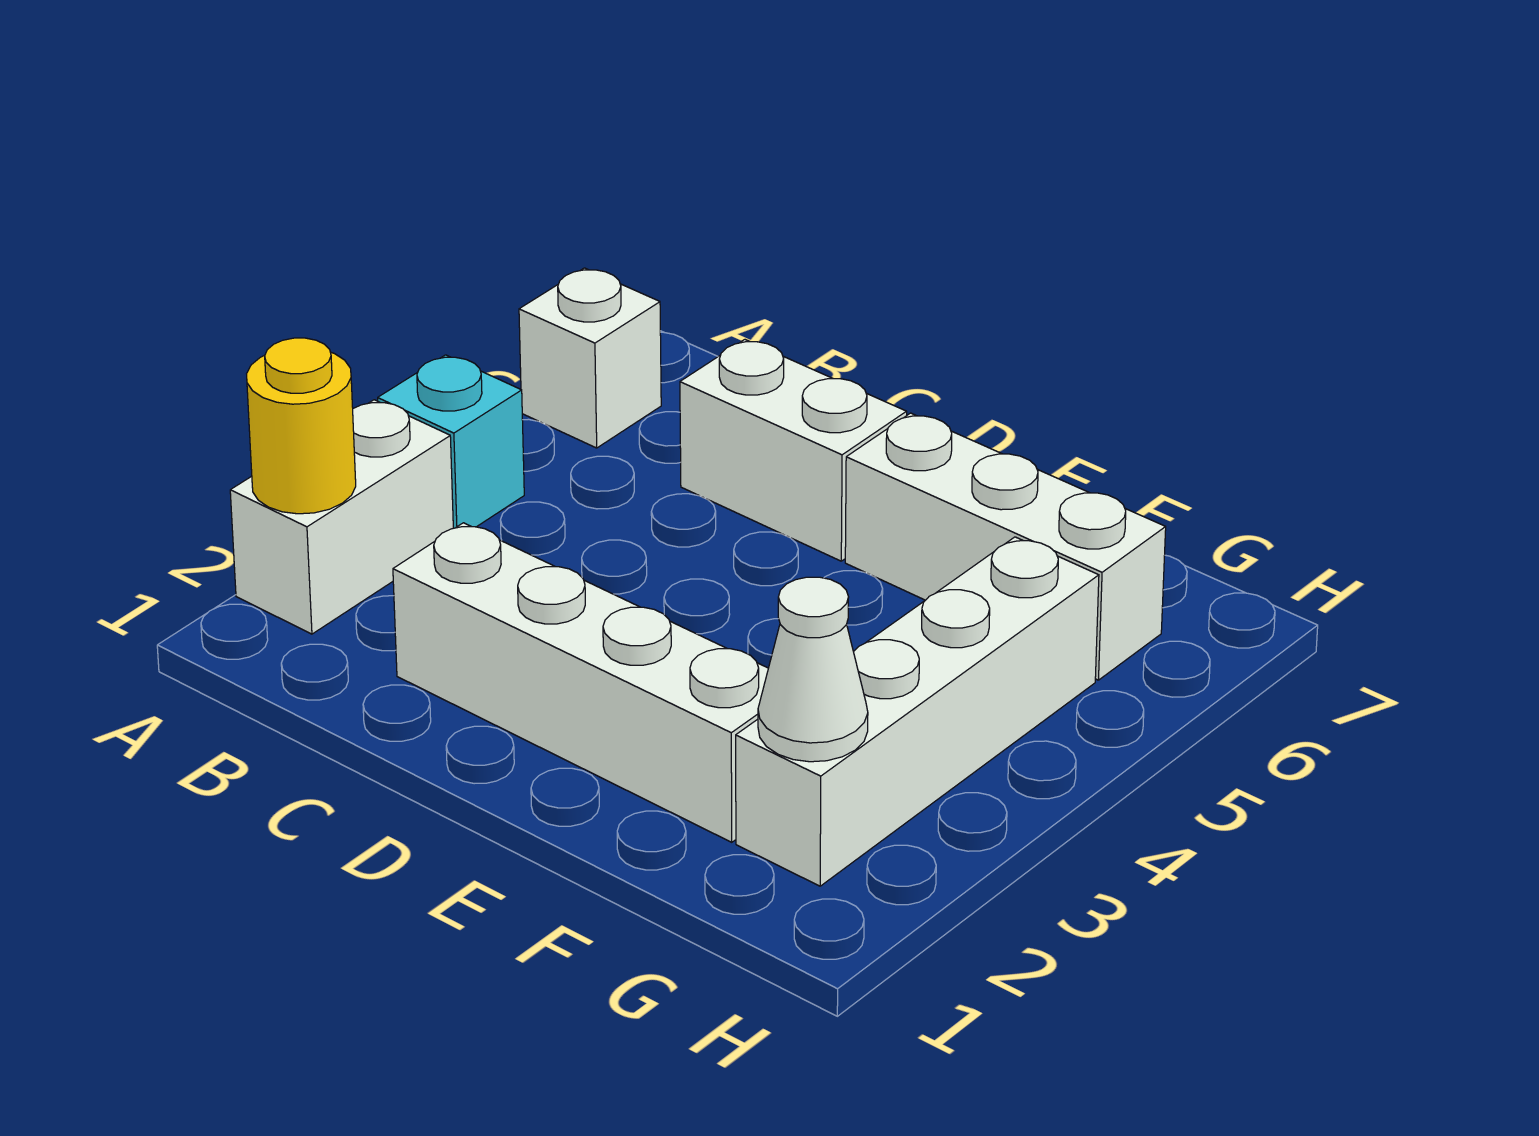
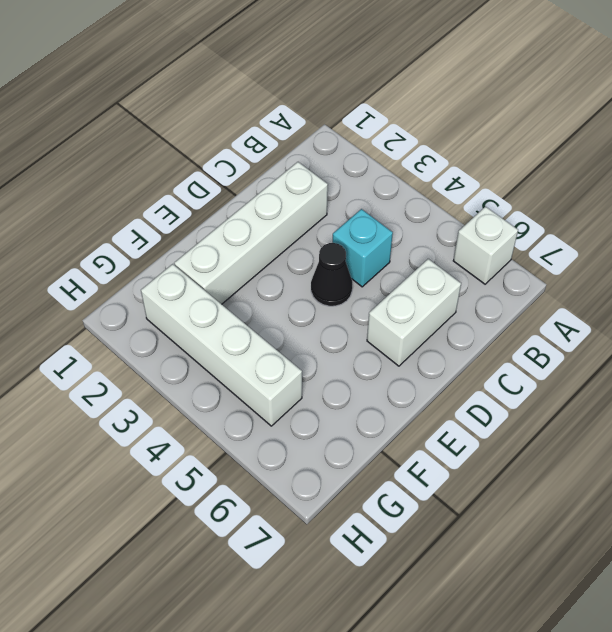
cyan 1x1 brick [333,209,393,287] -> cyan 1x1 brick moved to [378,355,524,528]
black 1x1 cone [311,243,352,306] -> none
none -> white 1x2 brick [230,400,453,634]
none -> white 1x3 brick [845,413,1166,680]

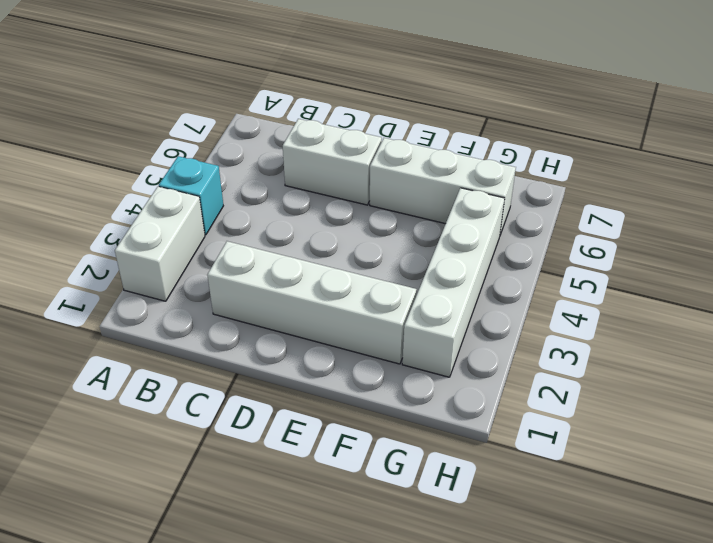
none -> white 1x1 brick [519,268,661,448]
none -> yellow 1x1 round brick [247,338,356,514]

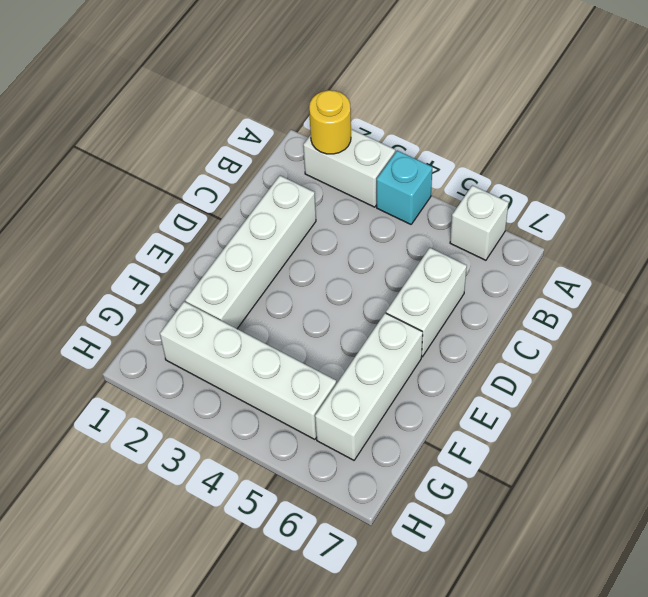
none -> white 1x1 cone [758,577,868,762]

